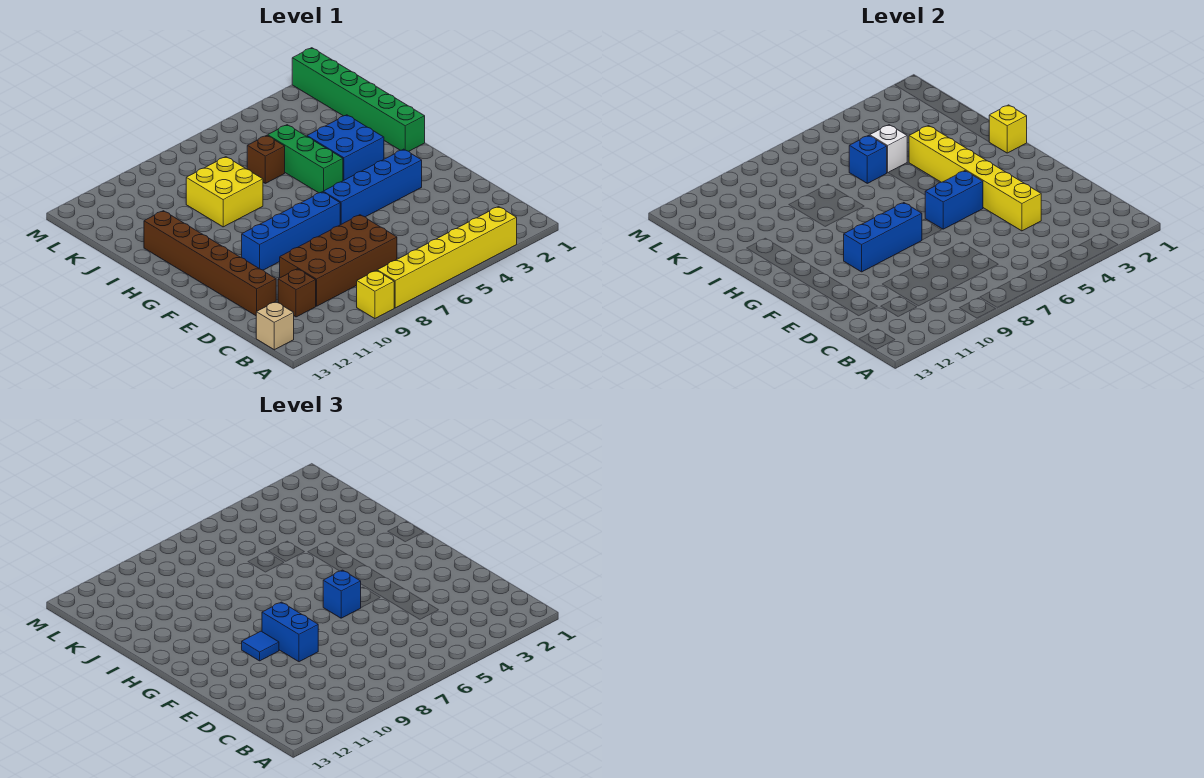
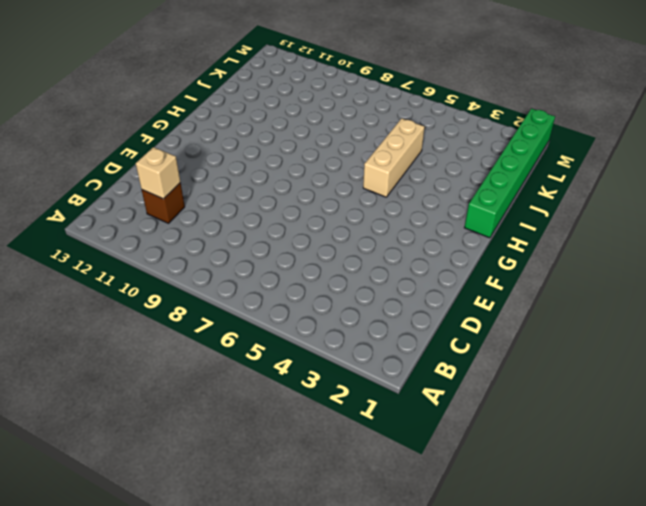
tan 1x1 brick [136,147,180,199] -> tan 1x1 brick moved to [256,302,294,350]
tan 1x3 brick [363,118,424,197] -> green 1x3 brick [268,125,343,193]
none -> yellow 1x6 brick [377,207,517,308]
none -> yellow 1x1 brick [357,271,394,319]
none -> brown 2x4 brick [280,215,397,306]

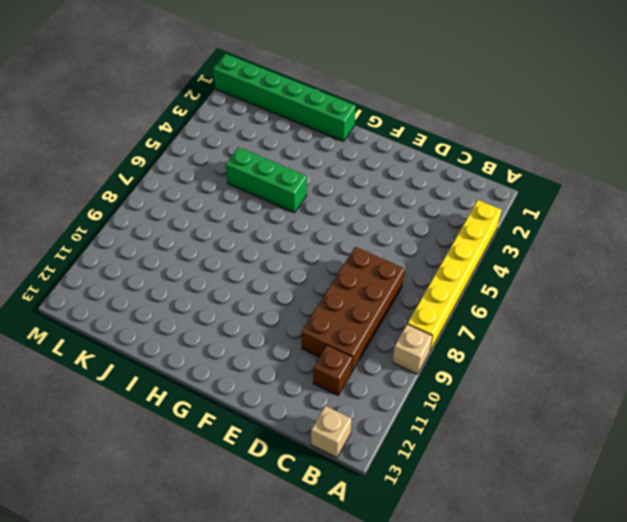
tan 1x1 brick [393,324,432,374] -> yellow 1x1 brick [357,271,394,319]
none -> brown 1x6 brick [144,211,276,316]
none -> blue 1x4 brick [323,149,422,225]
none -> blue 1x4 brick [242,192,340,270]

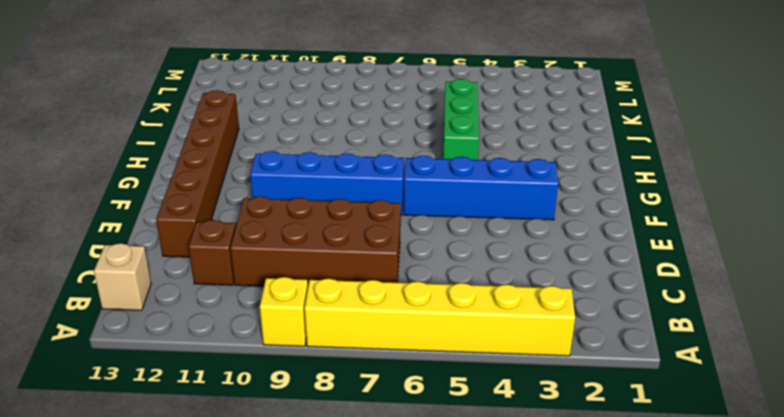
none -> green 1x6 brick [292,48,425,151]
none -> blue 2x2 brick [307,115,384,181]
none -> yellow 2x2 brick [186,157,263,227]

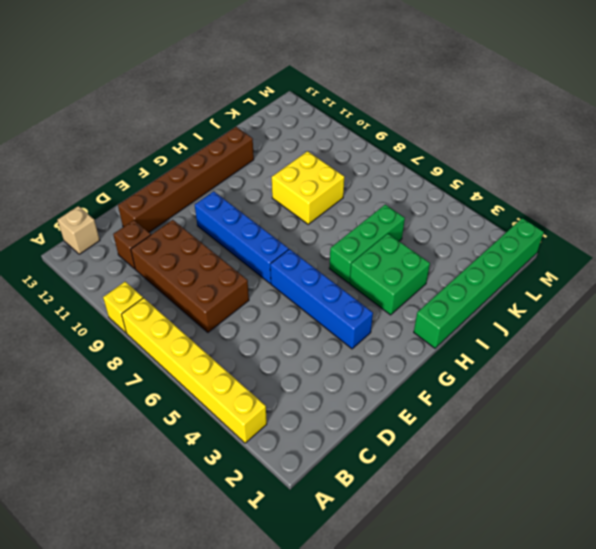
green 2x2 brick [350,234,430,315] -> blue 2x2 brick [307,115,384,181]
none -> brown 1x1 brick [247,135,285,183]
none -> yellow 1x6 brick [909,126,1041,231]
none -> blue 1x2 brick [925,171,983,229]

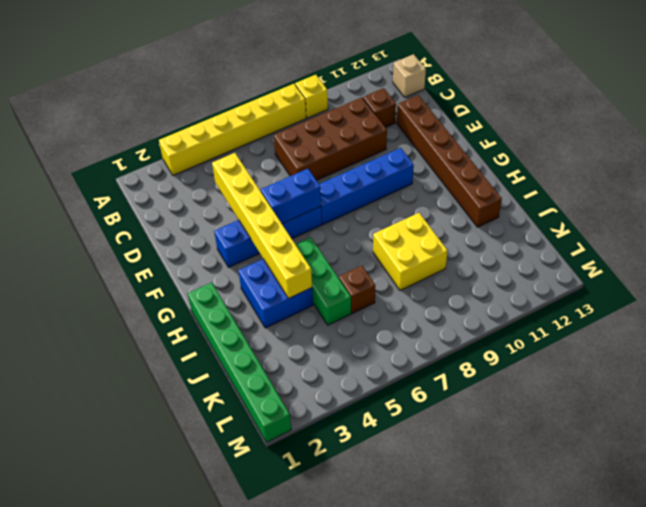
none -> blue 1x3 brick [844,203,922,272]
none -> yellow 1x1 brick [989,105,1027,153]
none -> white 1x1 brick [870,125,907,173]

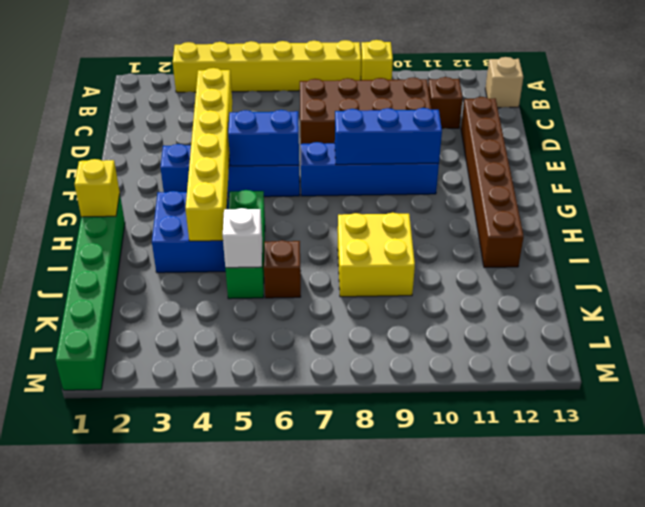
none -> blue 1x1 brick [849,135,887,183]
none -> blue 1x2 brick [262,602,318,662]
none -> blue 1x1 brick [323,570,361,618]

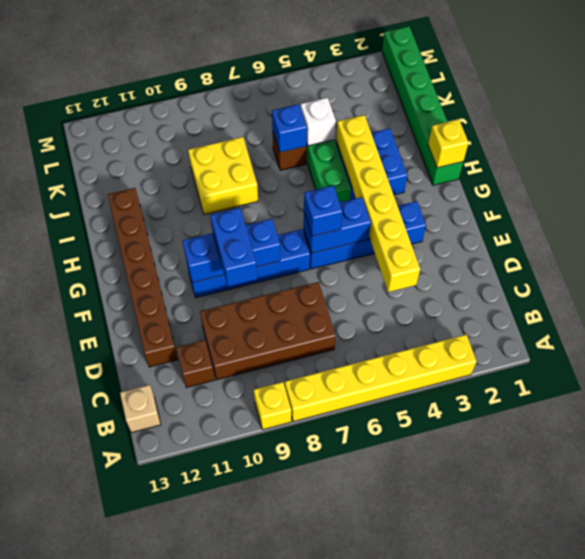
none -> blue 1x1 tile [242,631,279,661]

